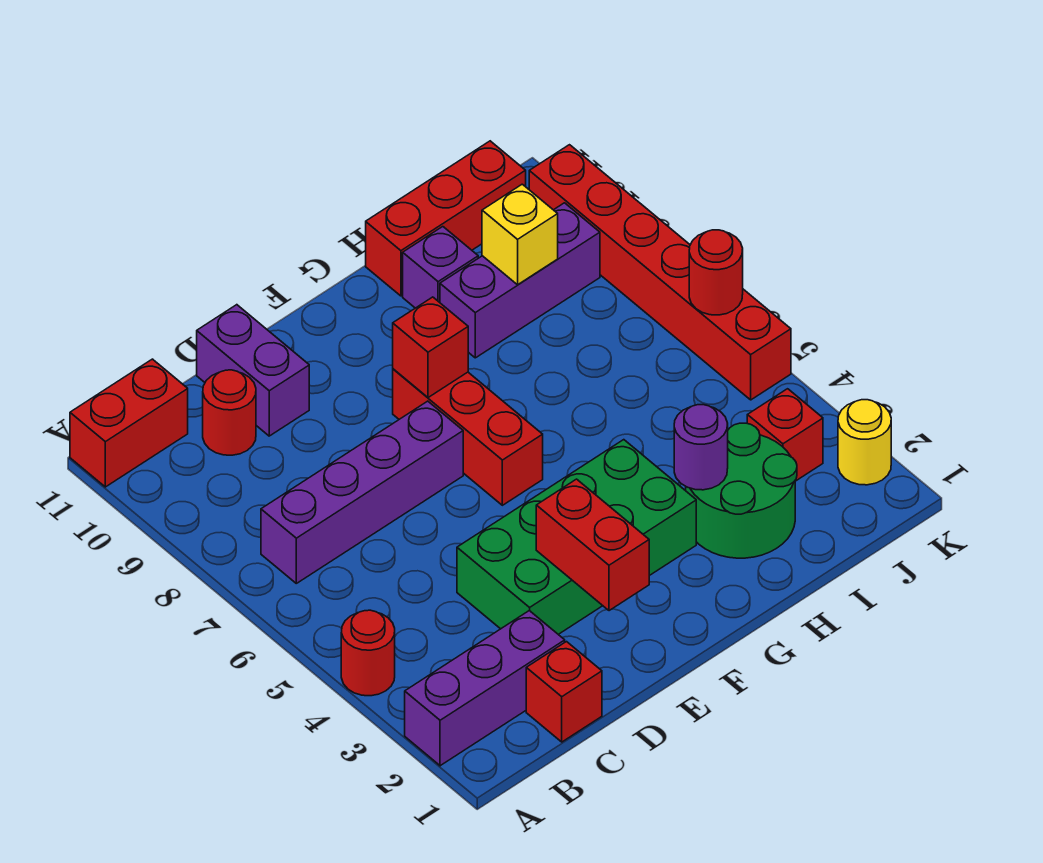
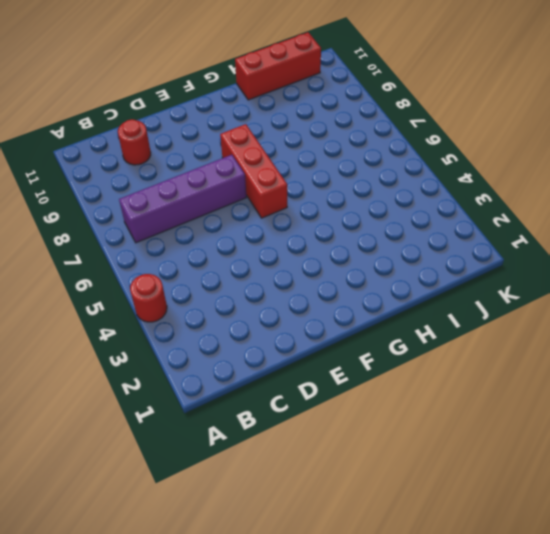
none -> purple 1x3 brick [405,611,565,766]
none -> red 1x2 brick [70,359,188,487]
none -> red 1x1 brick [526,642,602,742]

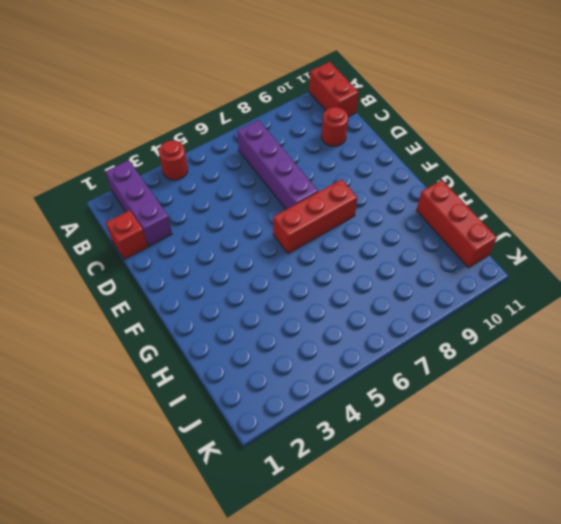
none -> green 2x4 brick [457,440,696,634]
none -> purple 1x2 brick [197,305,309,436]
none -> green 2x2 round brick [686,423,797,558]

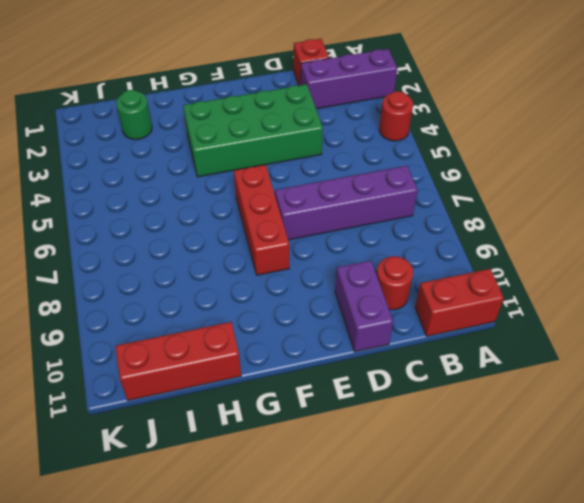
green 1x1 round brick [116,90,152,139] -> green 2x2 round brick [686,423,797,558]
none -> purple 1x3 brick [440,203,600,358]
none -> purple 1x1 brick [403,227,478,308]
none -> red 1x1 brick [747,389,823,481]

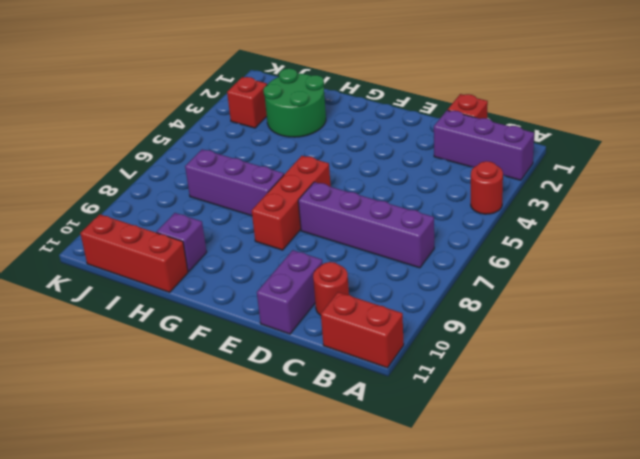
purple 1x3 brick [185,149,284,216] -> purple 1x3 brick moved to [440,203,600,358]
none -> green 2x4 brick [457,440,696,634]
none -> yellow 1x1 round brick [838,400,891,485]
none -> red 1x6 brick [529,145,791,400]

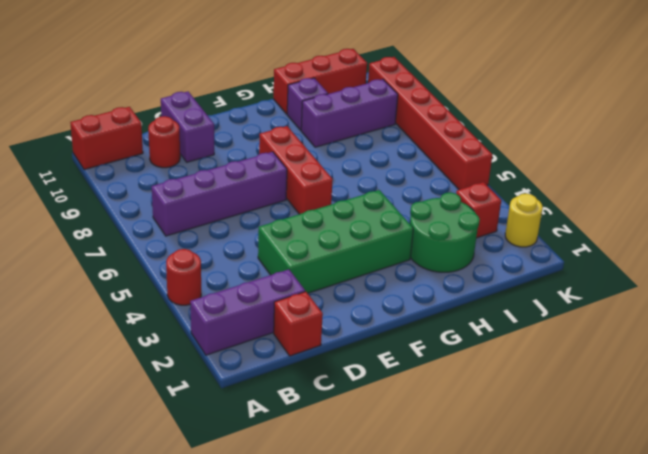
none -> red 1x2 brick [536,479,649,611]
none -> red 1x1 brick [393,297,468,398]
none -> purple 1x1 round brick [674,405,728,490]

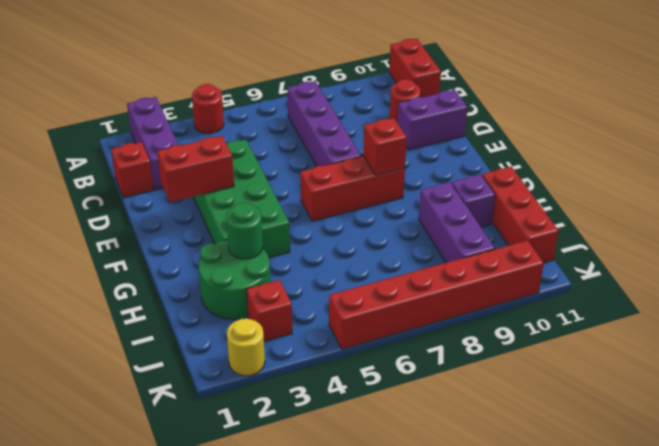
green 1x1 round brick [226,203,263,259] -> purple 1x1 round brick [674,405,728,490]
none -> yellow 1x1 brick [482,184,558,285]
none -> red 1x1 round brick [689,230,743,315]

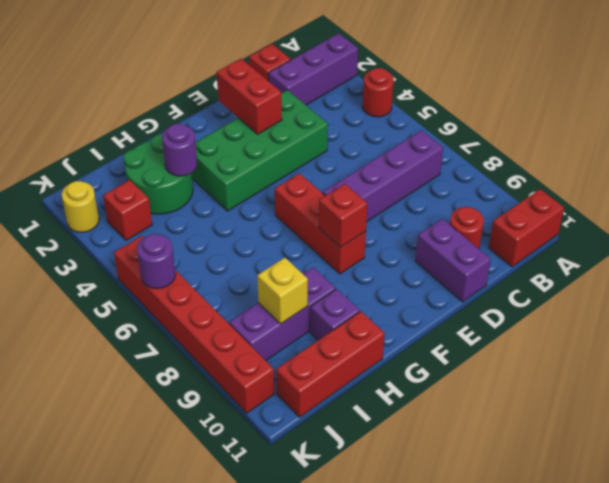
purple 1x1 round brick [137,234,176,289] -> red 1x1 round brick [689,230,743,315]

